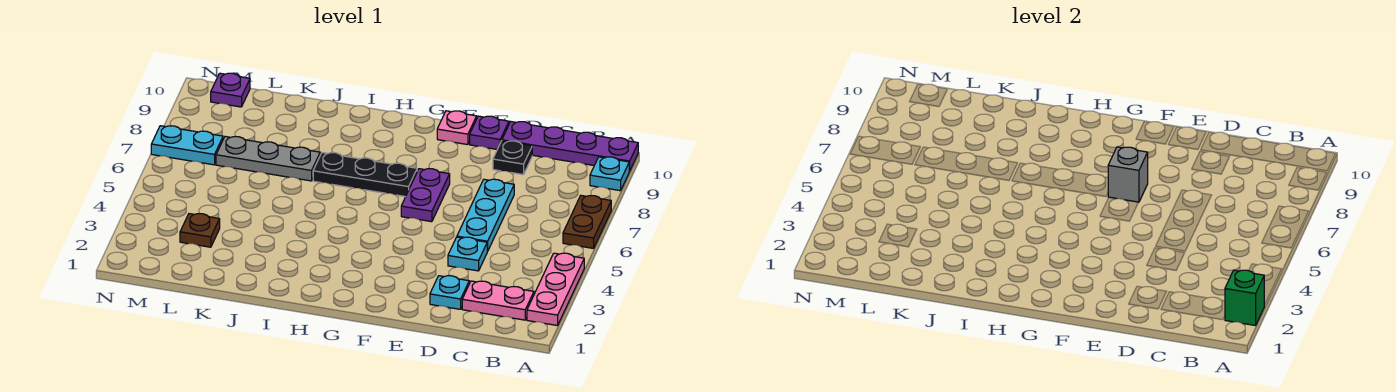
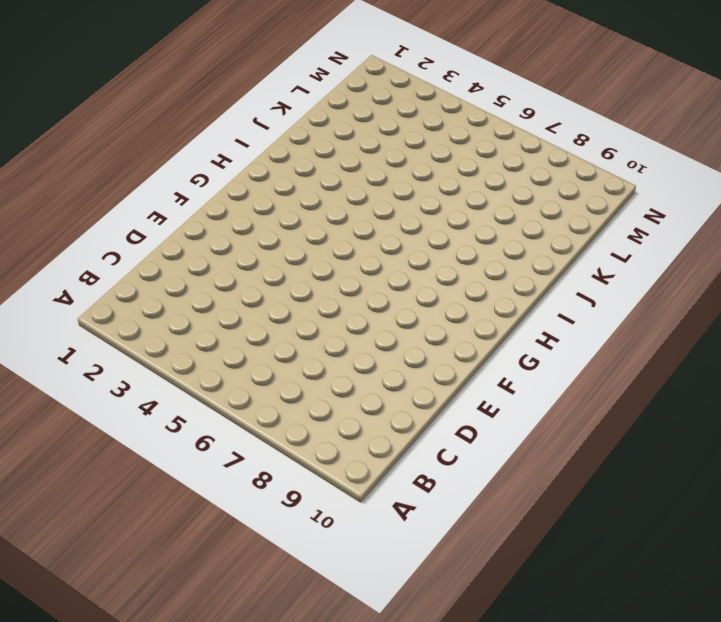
none -> pink 1x3 plate [527,253,584,326]
none -> brown 1x2 plate [563,196,611,248]
none -> cyan 1x1 plate [590,157,629,191]

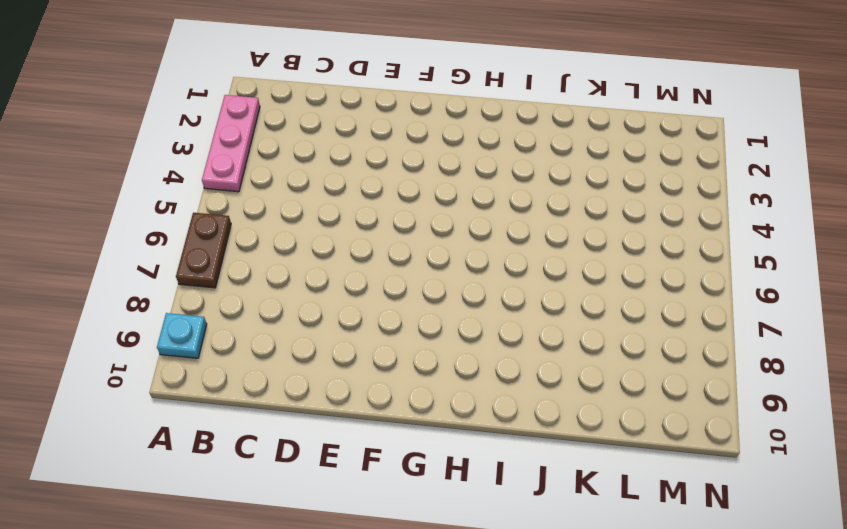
none -> purple 1x4 plate [502,122,638,171]
none -> pink 1x2 plate [462,281,534,320]
none -> cyan 1x1 plate [430,276,469,309]

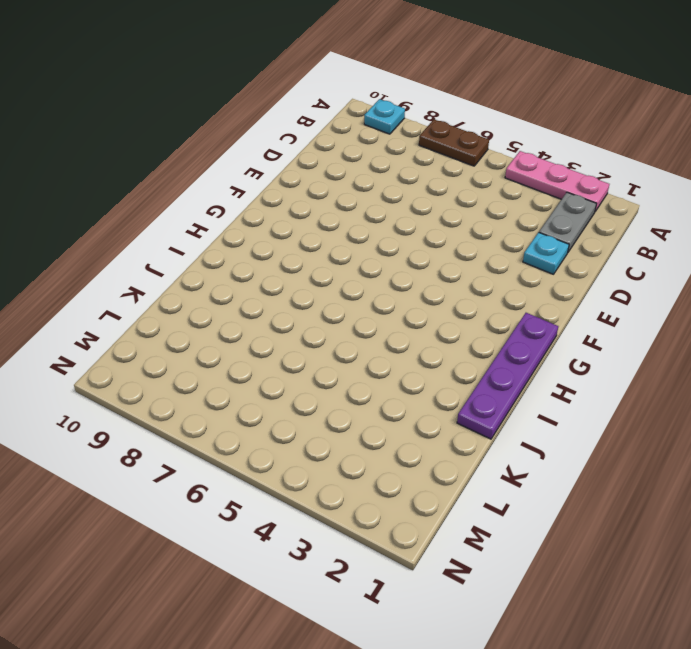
grey 1x2 plate [539,192,596,252] -> pink 1x2 plate [462,281,534,320]
purple 1x4 plate [457,313,558,439] -> purple 1x4 plate moved to [502,122,638,171]
none -> cyan 1x1 plate [448,237,487,271]
none -> cyan 1x3 plate [457,179,514,251]
none -> black 1x1 plate [493,141,532,175]

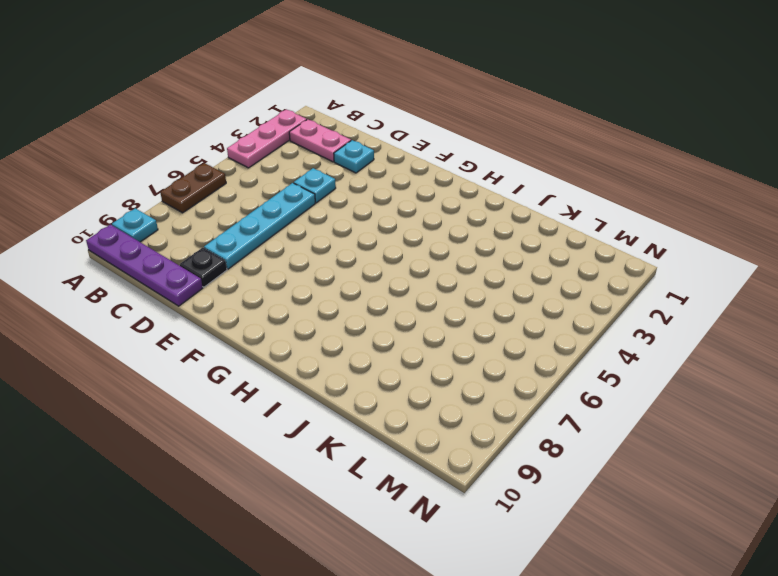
cyan 1x4 plate [204,183,315,269] -> cyan 1x3 plate [457,179,514,251]
none -> purple 1x1 plate [470,116,509,149]
none -> purple 1x2 plate [401,169,450,222]
none -> pink 1x1 plate [437,111,477,145]

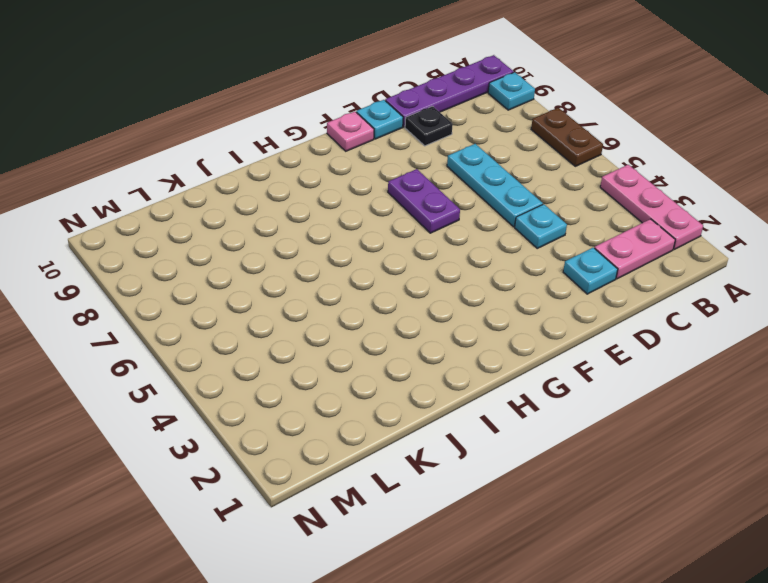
cyan 1x1 plate [356,100,403,139] -> purple 1x1 plate [470,116,509,149]
none -> black 1x3 plate [313,153,417,197]
none -> grey 1x3 plate [216,137,320,181]
none -> brown 1x1 plate [180,214,220,247]

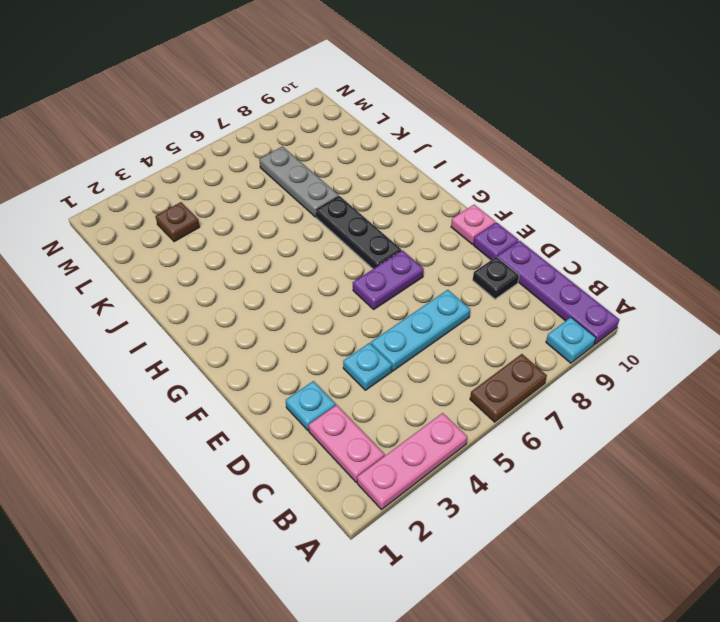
none -> cyan 1x2 plate [151,126,223,165]
none -> purple 1x1 plate [211,73,250,107]
none -> green 1x1 brick [1225,270,1264,326]

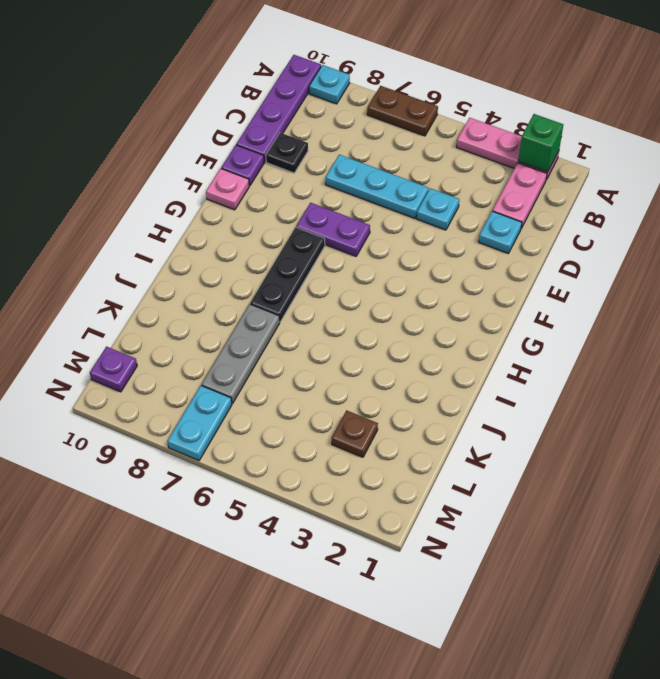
none -> grey 1x1 brick [1108,147,1148,202]

